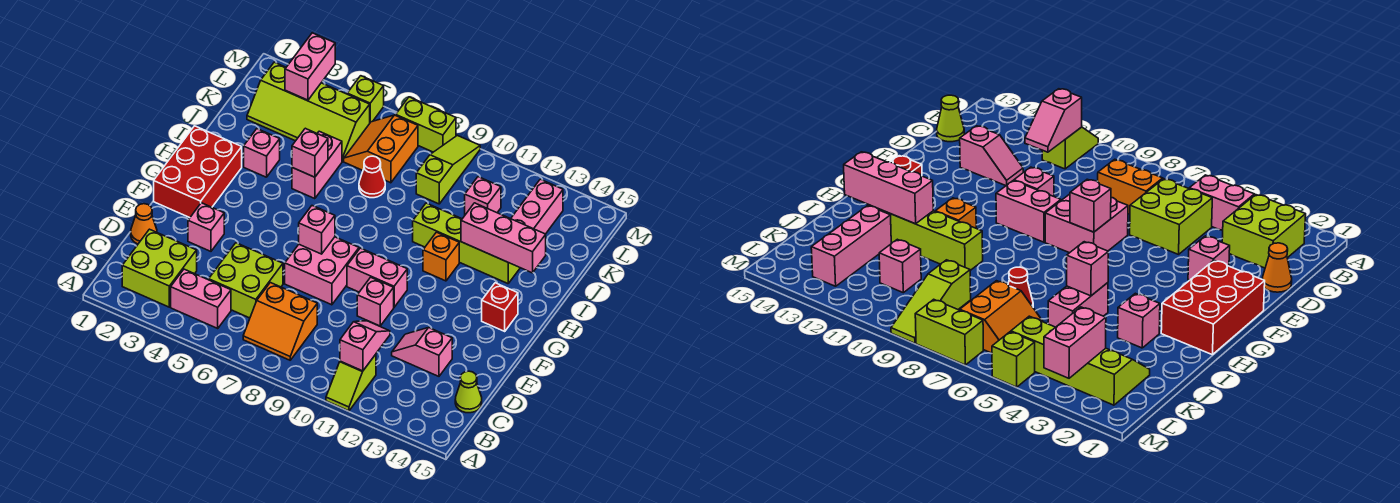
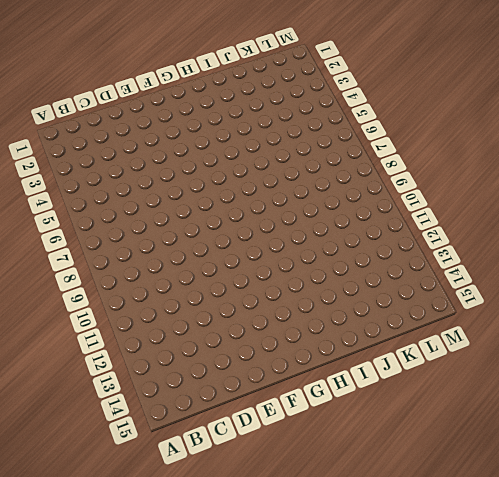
none -> lime 1x2 slope [326,354,376,411]
none -> lime 2x2 brick [122,229,197,307]
none -> pink 1x2 brick [171,269,231,328]
none -> orange 2x2 slope [243,283,317,360]

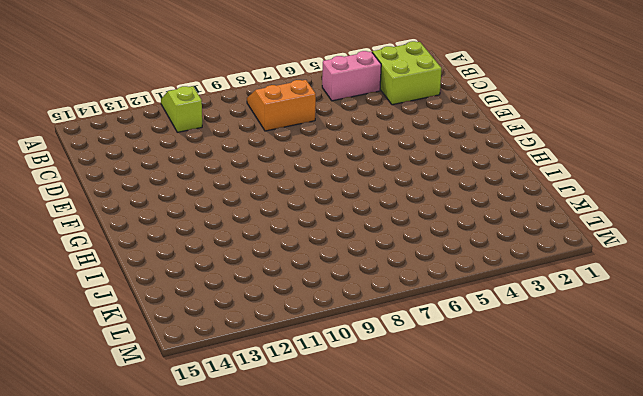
none -> lime 2x2 brick [209,243,283,318]
none -> lime 1x1 cone [455,371,482,413]
none -> orange 1x1 cone [131,204,157,244]
none -> pink 1x2 slope [392,328,452,376]

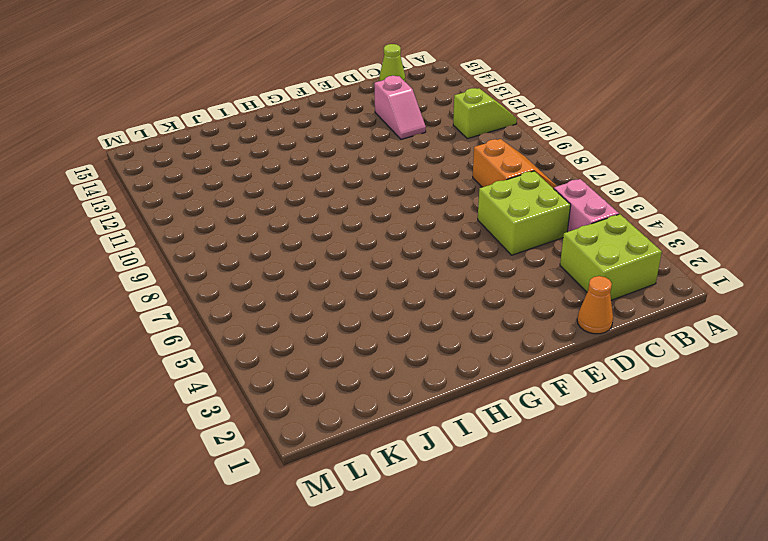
none -> pink 1x1 brick [188,203,224,251]
none -> pink 2x2 brick [285,237,359,305]
none -> pink 1x1 brick [357,277,394,326]
none -> red 2x3 brick [154,126,242,218]

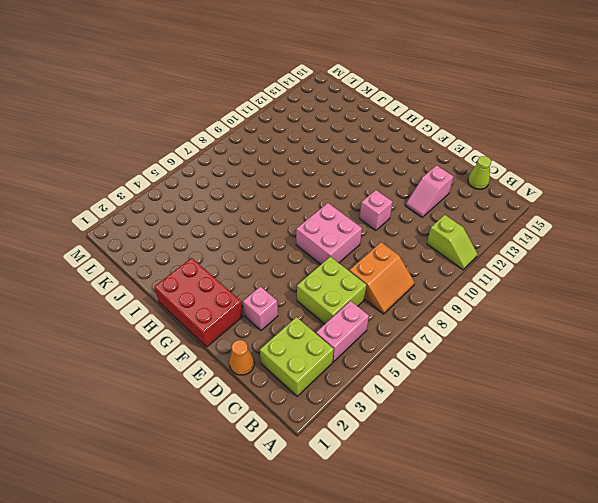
none -> pink 1x2 brick [347,248,407,307]
none -> red 1x1 brick [482,283,518,331]
none -> orange 1x1 brick [423,232,459,281]
none -> pink 1x1 brick [244,129,280,177]

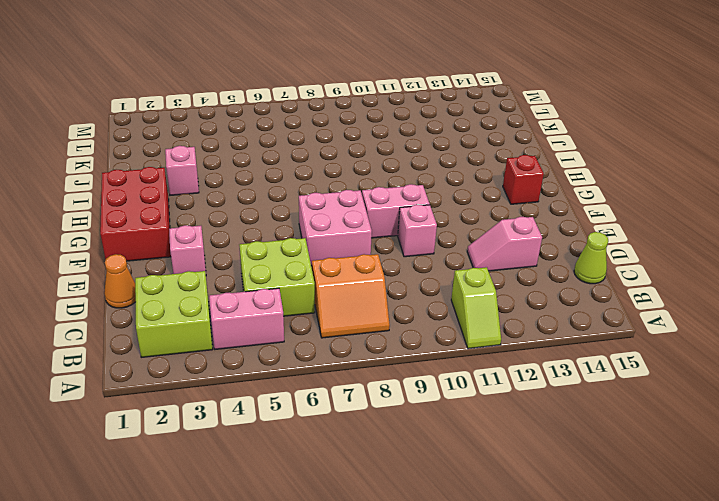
none -> orange 1x1 brick [423,232,459,281]
none -> pink 1x2 brick [292,131,342,199]
none -> lime 1x4 brick [413,203,520,284]
none -> red 1x1 cone [359,156,385,198]

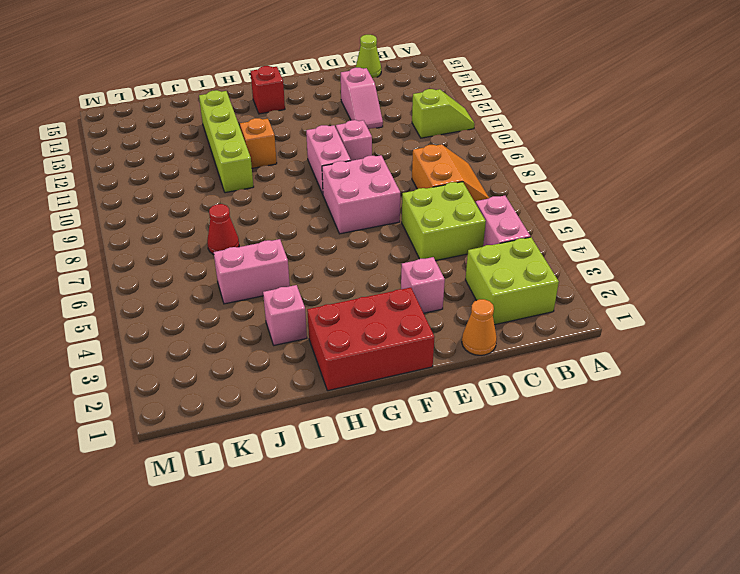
none -> pink 1x3 brick [511,179,563,234]
none -> lime 2x4 slope [247,62,370,161]
none -> orange 2x2 slope [344,115,418,183]
none -> lime 1x3 slope [416,135,480,204]

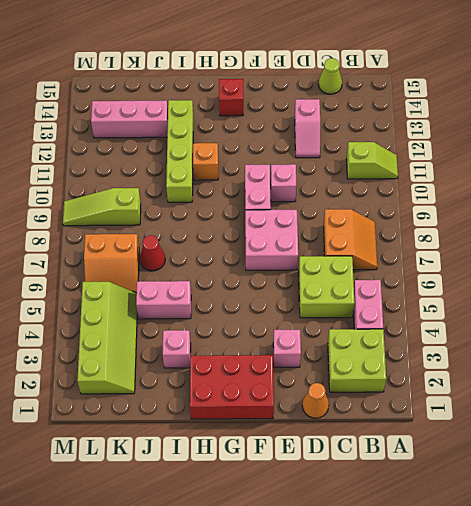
none -> pink 1x1 brick [465,177,501,215]
none -> lime 1x1 brick [347,76,384,122]
none -> lime 1x2 brick [396,97,456,152]
none -> pink 1x2 slope [340,321,390,371]

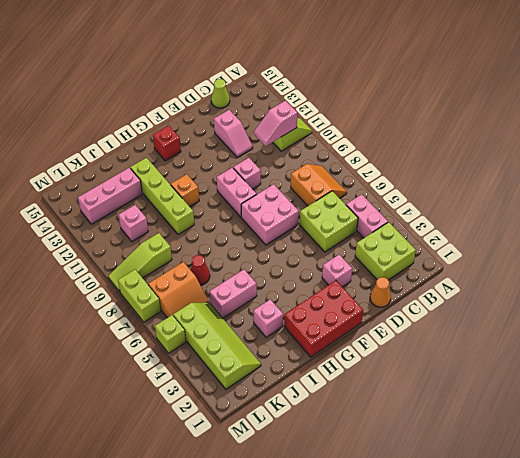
none -> pink 1x1 brick [299,206,335,254]
none -> pink 1x1 brick [292,128,328,177]
none -> pink 1x3 brick [461,203,546,273]
none -> pink 1x2 brick [285,33,335,100]

